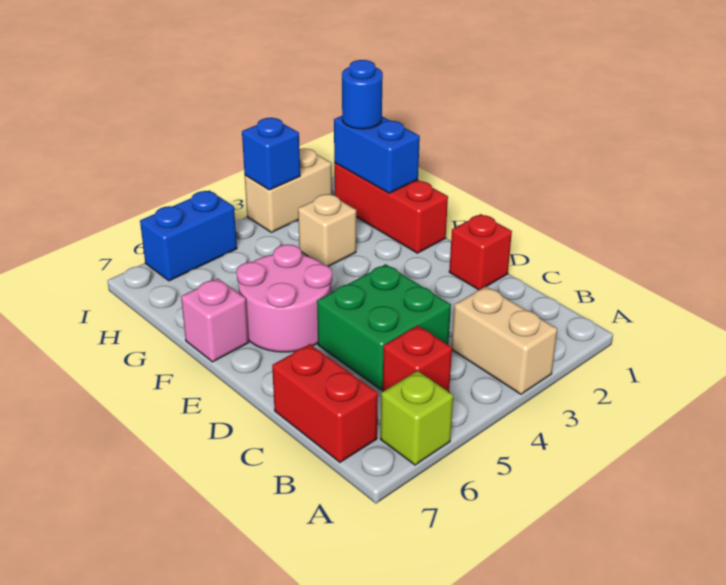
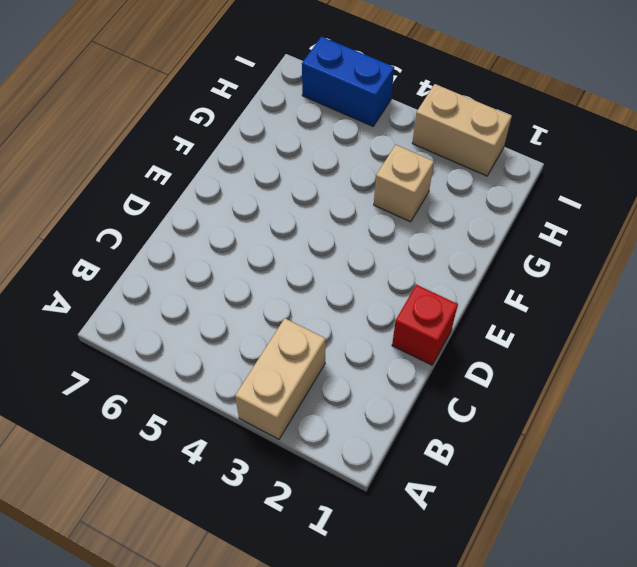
none -> lime 1x1 brick [380,371,453,465]
none -> red 1x1 brick [383,326,452,392]
none -> red 1x2 brick [272,344,378,462]

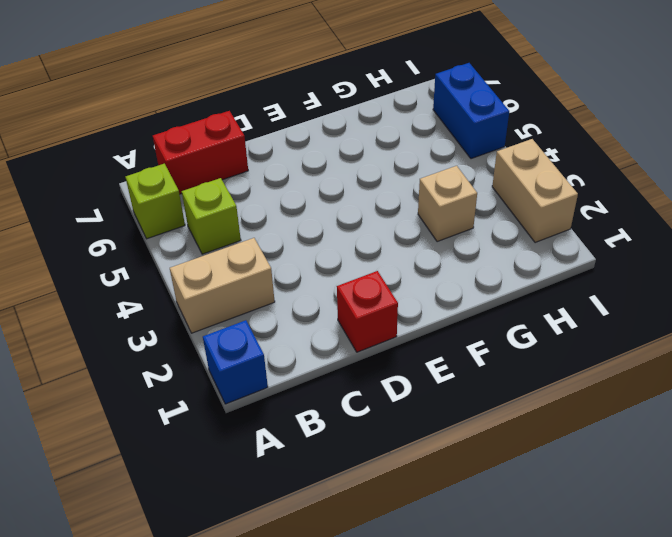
blue 1x1 brick [203,320,268,404] -> blue 1x1 brick moved to [242,118,300,190]
lime 1x1 brick [182,178,241,254] -> red 1x1 brick [383,326,452,392]
none -> green 2x2 brick [317,264,451,390]
none -> pink 2x2 round brick [237,244,332,352]
none -> red 1x3 brick [334,163,448,253]

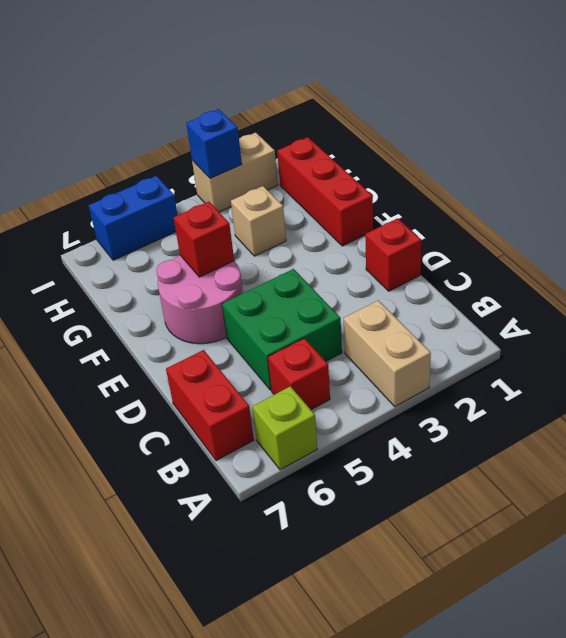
red 1x1 brick [174,202,234,277] -> none
none -> pink 1x1 brick [181,278,249,362]
none -> blue 1x2 brick [334,116,420,193]
none -> blue 1x1 round brick [342,60,383,129]

